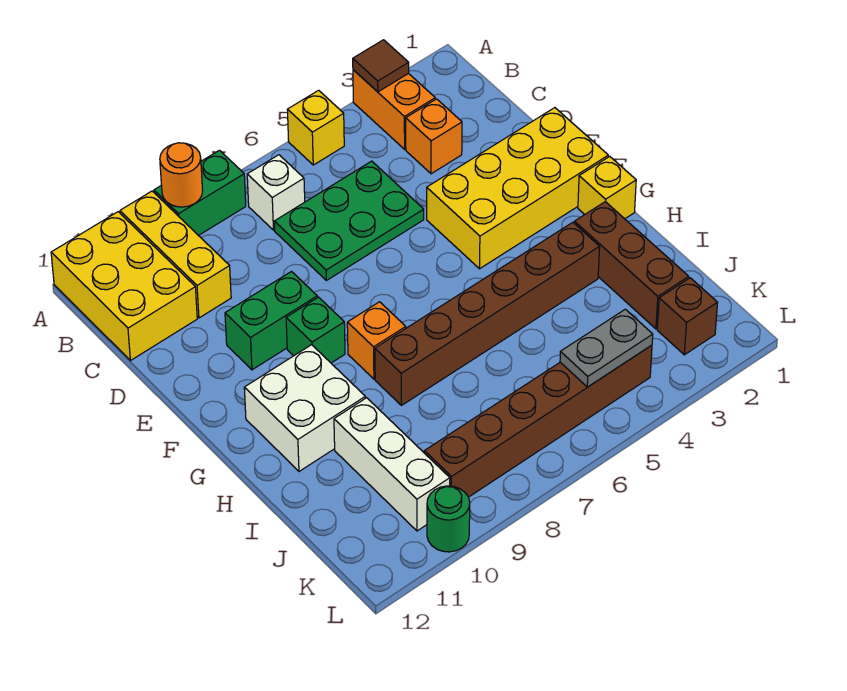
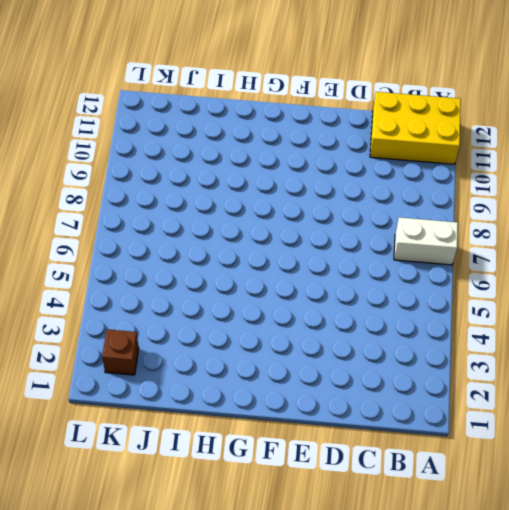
white 1x2 brick [394,217,458,265] -> white 1x1 brick [247,155,305,230]
none -> orange 1x2 brick [353,70,435,149]
none -> yellow 1x1 brick [287,90,344,165]
none -> green 1x2 brick [154,150,246,236]

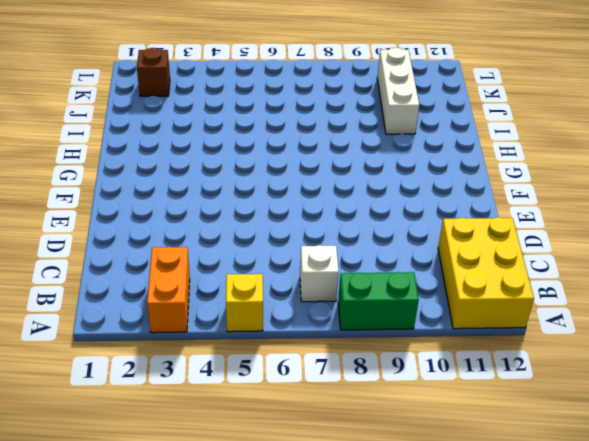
none -> yellow 1x3 brick [120,191,231,318]
none -> orange 1x1 brick [406,99,462,174]
none -> green 2x3 plate [274,161,424,280]

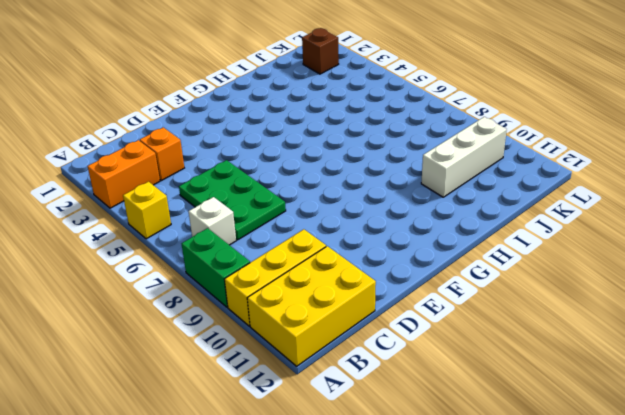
none -> yellow 2x4 brick [427,108,608,269]
none -> green 1x2 brick [225,272,317,370]
none -> green 1x1 brick [286,297,345,363]

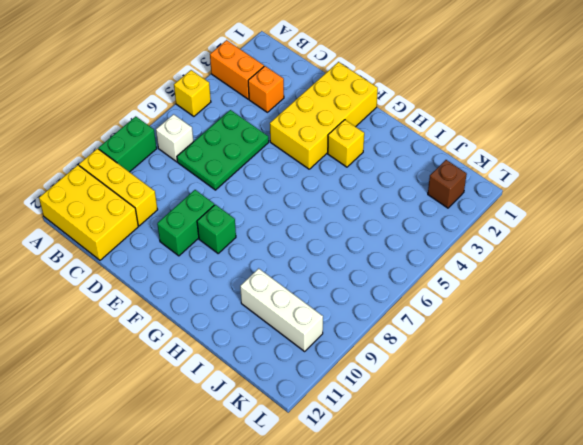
yellow 1x1 brick [328,120,364,167] -> yellow 1x1 brick moved to [578,156,636,219]
none -> orange 1x1 brick [347,302,406,379]
none -> white 2x2 brick [244,345,365,471]
none -> brown 1x3 brick [574,202,689,329]

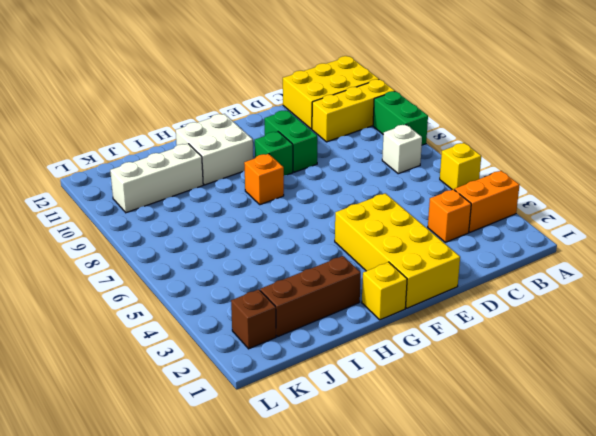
none -> green 2x3 plate [274,161,424,280]
none -> brown 1x6 brick [375,222,600,405]
none -> brown 1x6 brick [424,345,652,497]

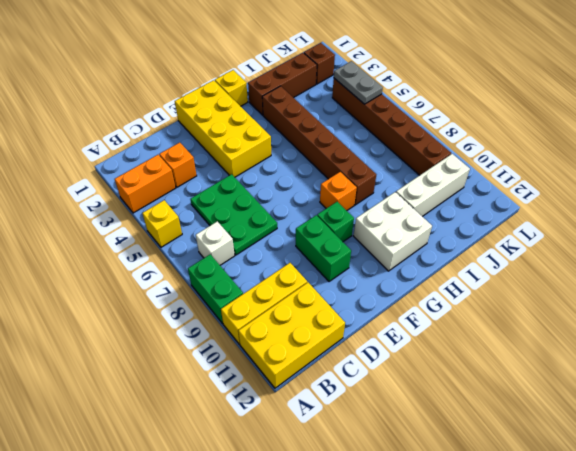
none -> green 1x1 round brick [427,486,470,552]
none -> brown 1x1 tile [353,40,409,92]
none -> orange 1x1 round brick [160,143,203,207]

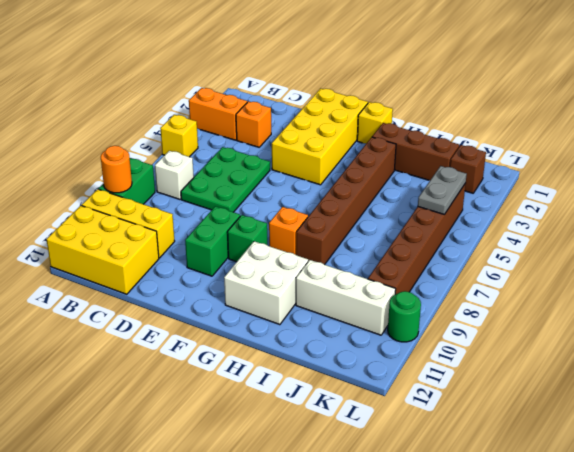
none -> brown 1x1 tile [353,40,409,92]

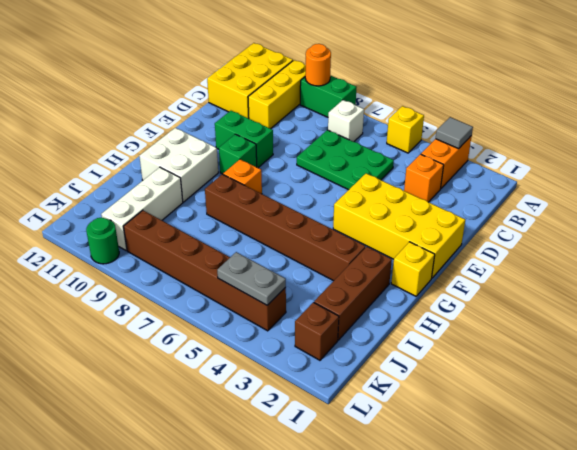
grey 1x1 tile [436,117,473,149] -> brown 1x1 tile [353,40,409,92]

